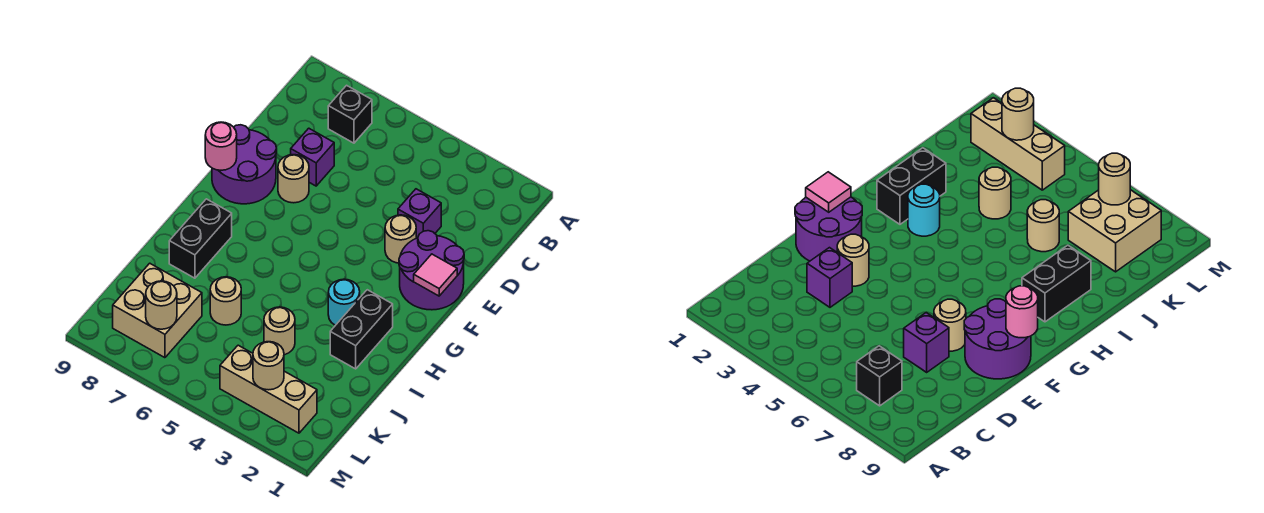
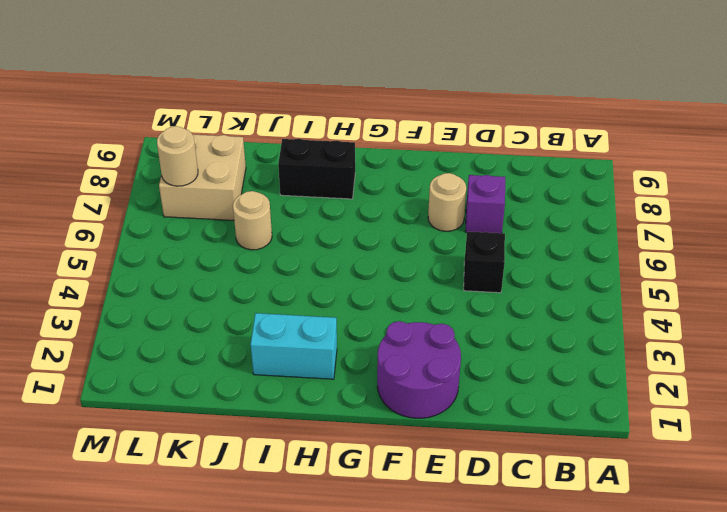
black 1x1 brick [464,232,505,293] -> black 1x1 brick moved to [328,85,372,143]
cyan 1x2 brick [250,313,337,379] -> black 1x2 brick [330,290,393,369]
none -> purple 1x1 brick [398,189,441,238]
none -> tan 1x1 round brick [385,215,416,263]
none -> purple 2x2 round brick [212,125,277,204]

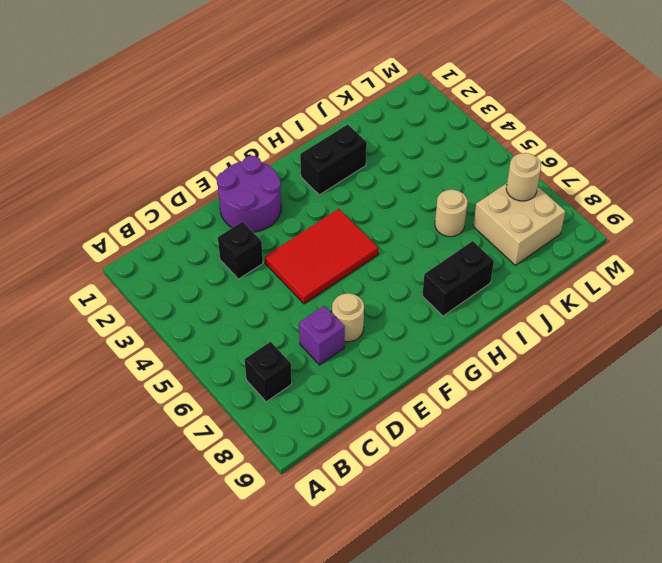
black 1x1 brick [218,222,263,279] -> purple 1x1 brick [398,189,441,238]
red 2x3 tile [265,209,378,304] -> none
none -> tan 1x1 round brick [385,215,416,263]
none -> purple 2x2 round brick [212,125,277,204]
none -> cyan 1x1 round brick [328,279,360,325]

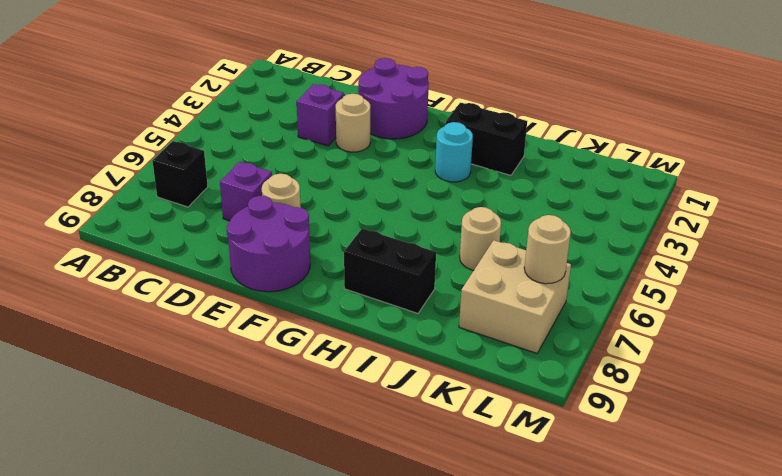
none -> tan 1x1 round brick [264,307,295,355]
none -> tan 1x3 brick [220,345,317,433]
none -> pink 1x1 tile [414,254,457,296]

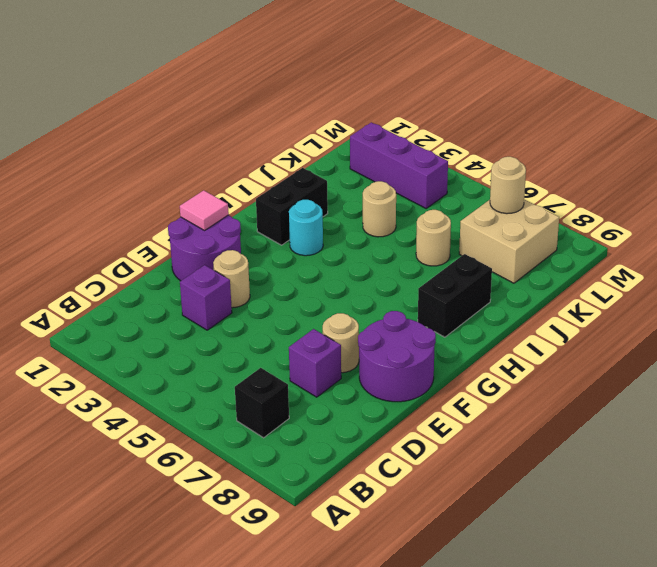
purple 1x3 brick [350,122,448,208] -> tan 1x3 brick [220,345,317,433]
none -> pink 1x1 round brick [205,122,237,170]
none -> tan 1x1 round brick [253,342,284,390]

